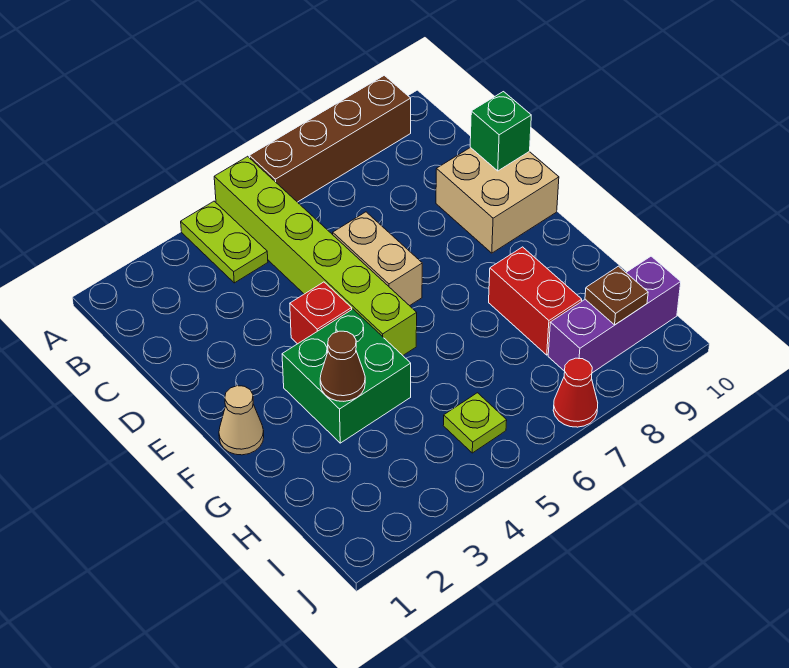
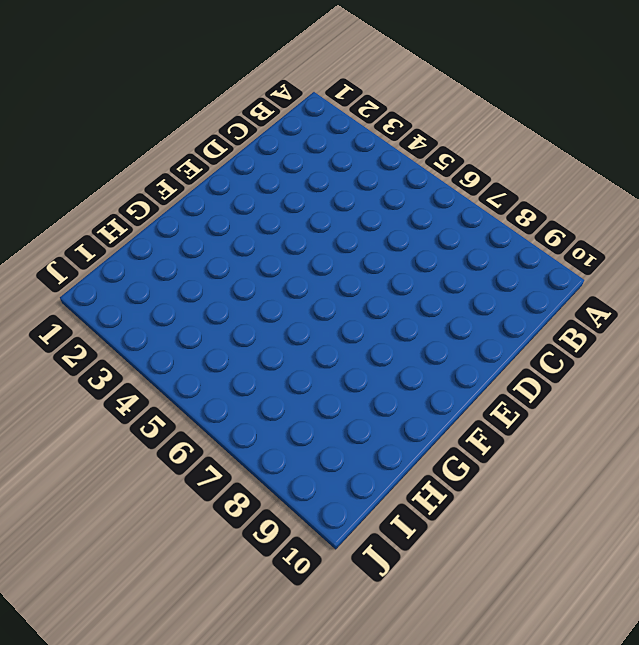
none -> lime 1x2 plate [181,201,268,283]
none -> lime 1x6 brick [214,156,417,355]
none -> brown 1x4 brick [249,75,411,202]

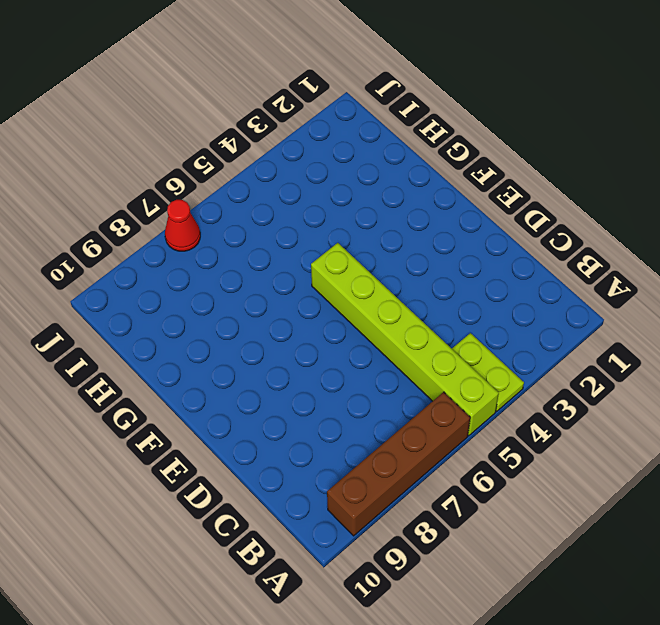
none -> tan 1x2 brick [333,212,422,306]
none -> tan 2x2 brick [436,147,559,253]
none -> red 1x1 brick [290,282,352,344]

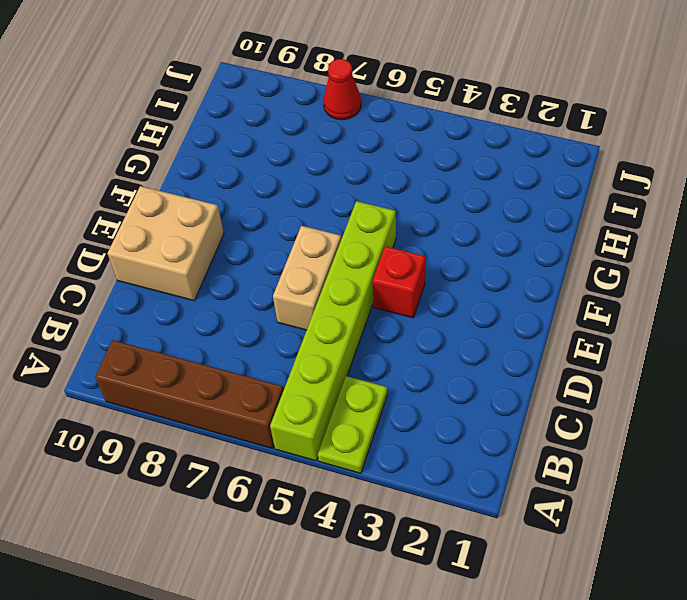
none -> tan 1x1 cone [219,386,264,455]
none -> green 2x2 brick [282,309,411,443]
none -> red 1x2 brick [489,247,582,355]

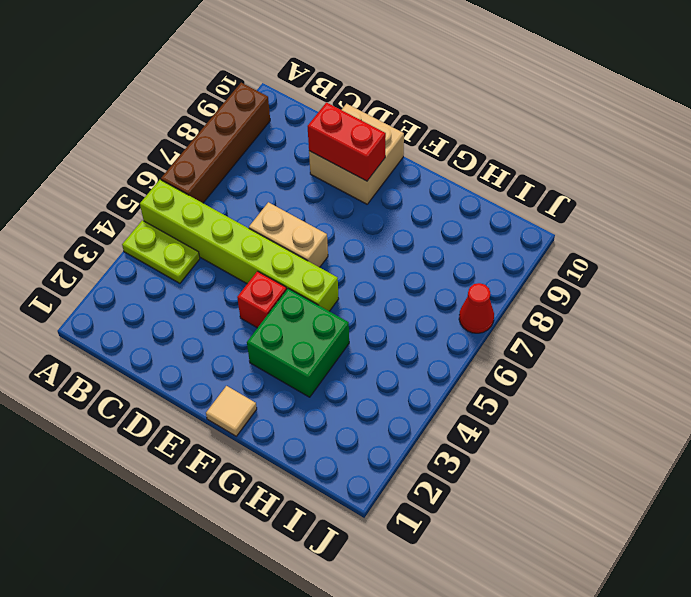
red 1x2 brick [308,103,386,181] -> red 1x2 brick moved to [489,247,582,355]
tan 1x1 tile [206,386,257,436] -> tan 1x1 cone [219,386,264,455]
none -> lime 1x1 plate [443,393,507,453]
none -> purple 1x3 brick [548,256,681,373]
none -> green 1x1 brick [470,92,531,171]

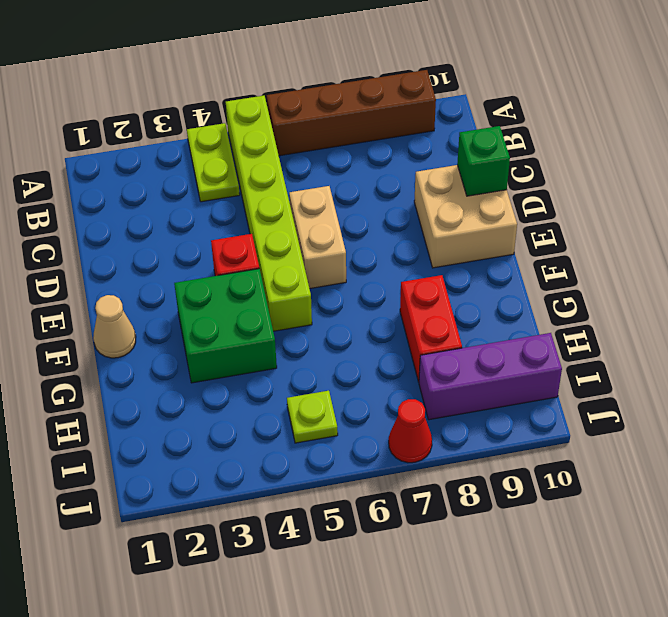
none -> brown 1x1 cone [320,331,365,401]
none -> brown 1x1 plate [585,266,648,325]

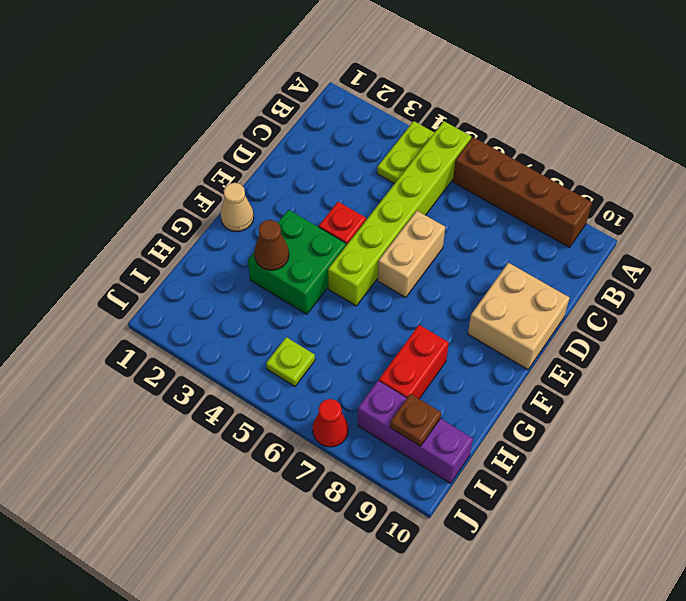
none -> green 1x1 brick [470,92,531,171]

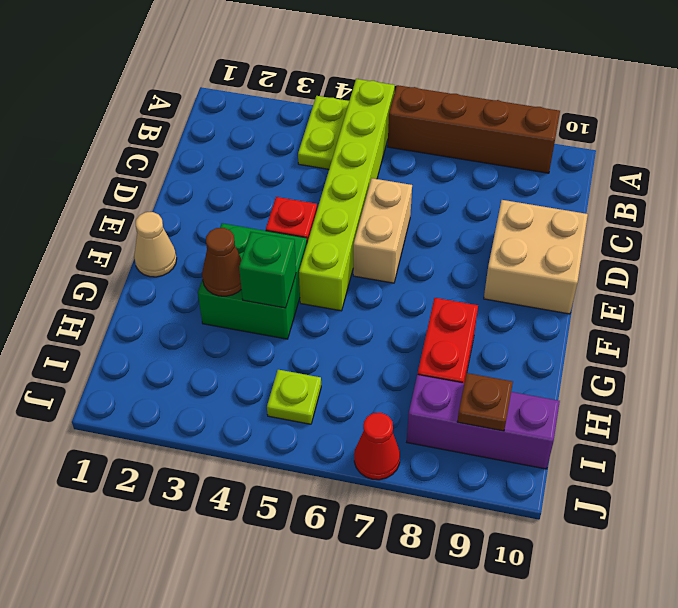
green 1x1 brick [239,232,296,308] -> green 1x1 brick moved to [470,92,531,171]

